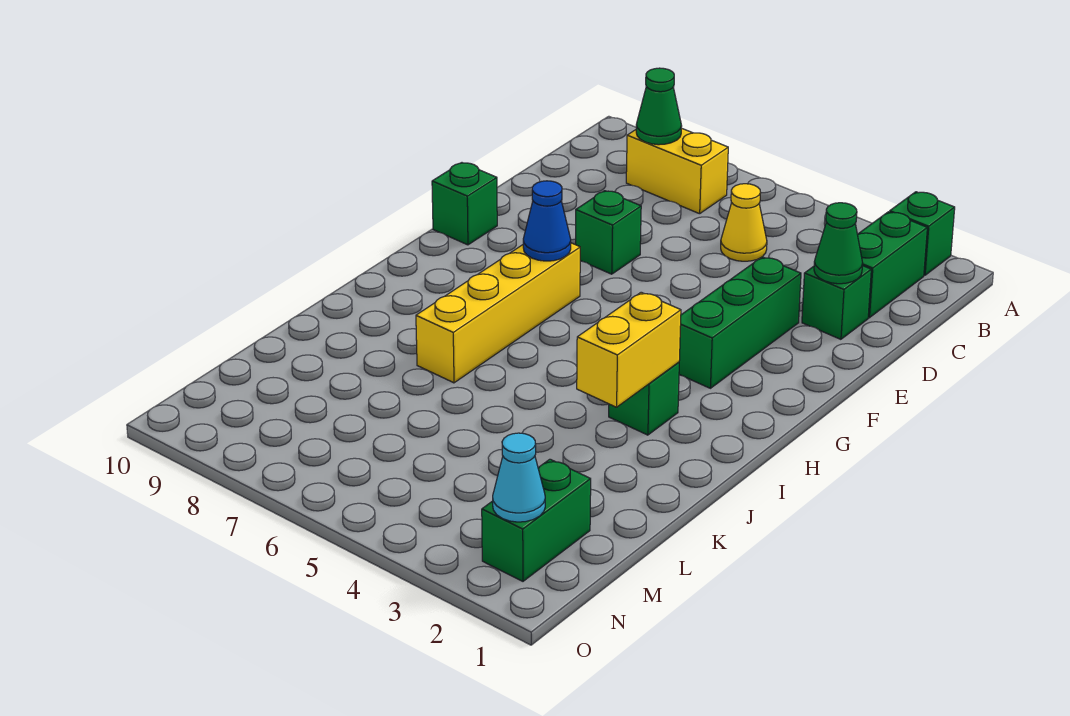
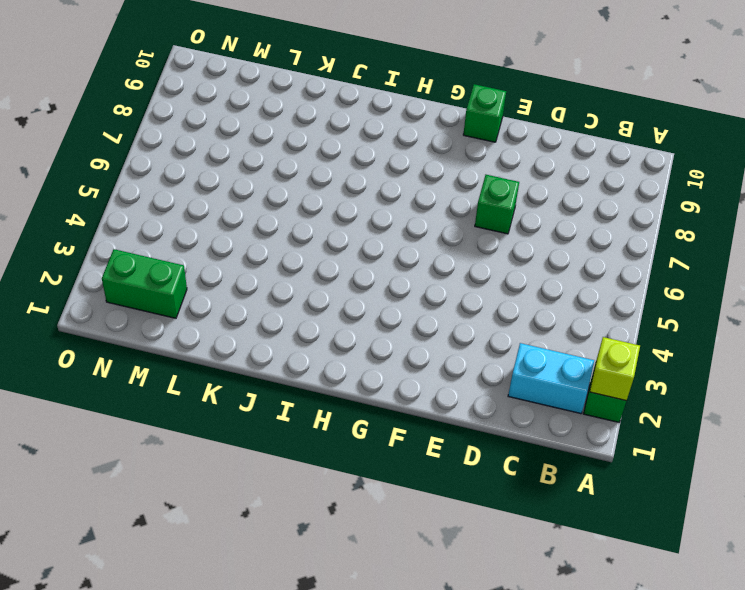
lime 1x1 brick [590,337,640,401] -> none
cyan 1x2 brick [508,343,594,414] -> green 1x2 brick [857,212,927,318]
none -> yellow 1x2 brick [626,128,728,214]
none -> yellow 1x1 cone [721,184,767,261]
none -> green 1x1 brick [802,265,871,339]

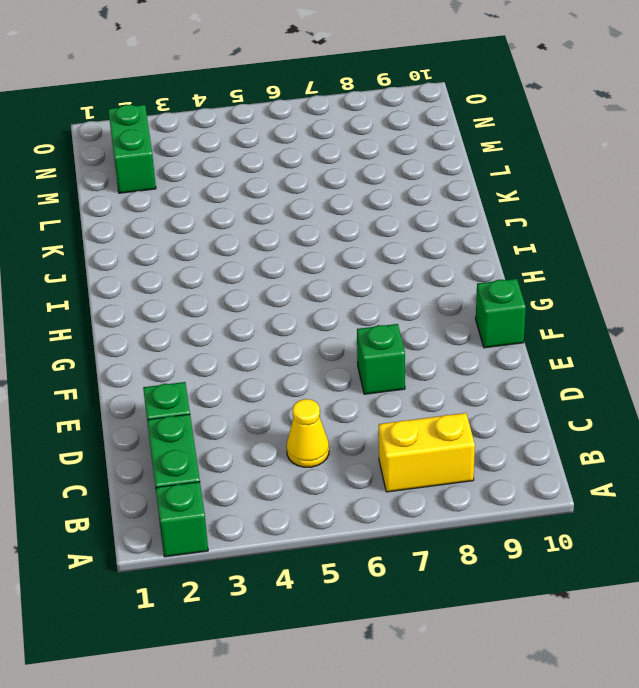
none -> green 1x3 brick [679,257,801,388]
none -> yellow 1x4 brick [416,243,580,383]
none -> green 1x1 brick [609,362,679,435]

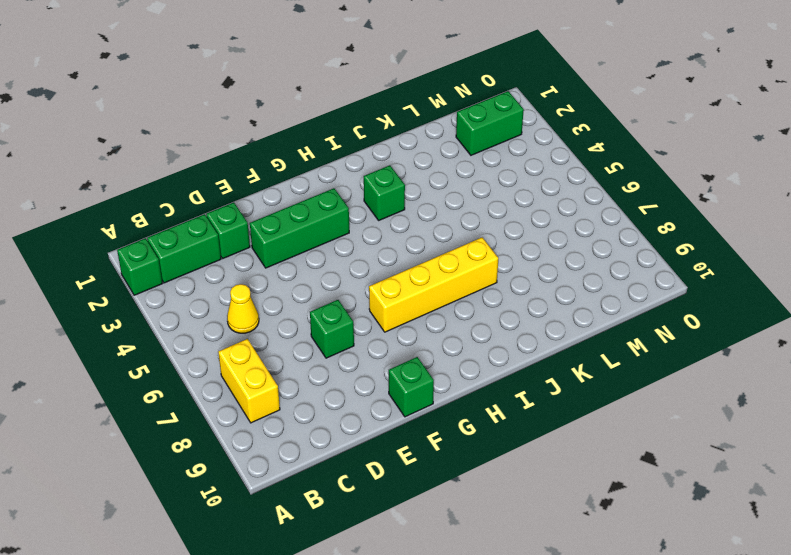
none -> green 1x1 cone [636,68,682,145]
none -> green 1x1 cone [814,203,863,284]
none -> blue 1x1 cone [523,181,571,261]

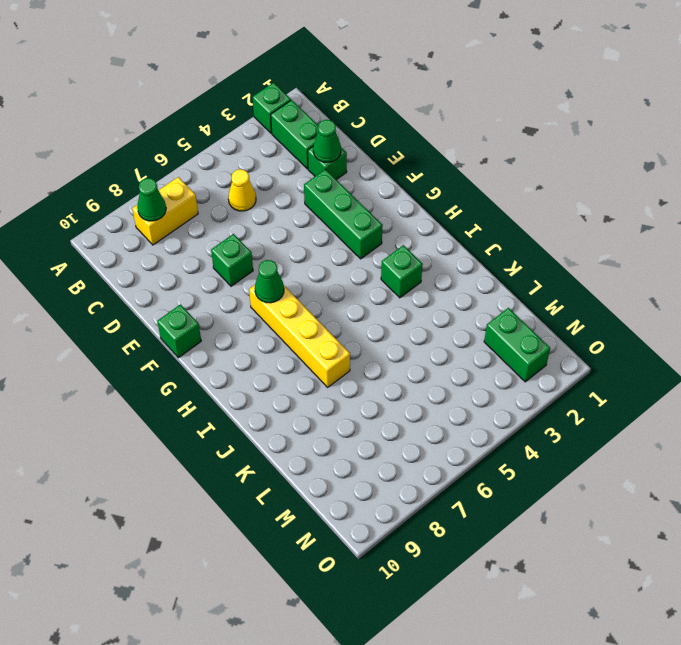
green 1x1 cone [255,260,284,303] -> blue 1x1 cone [523,181,571,261]
none -> yellow 1x2 brick [577,292,681,407]
none -> cyan 1x1 cone [493,433,545,522]

